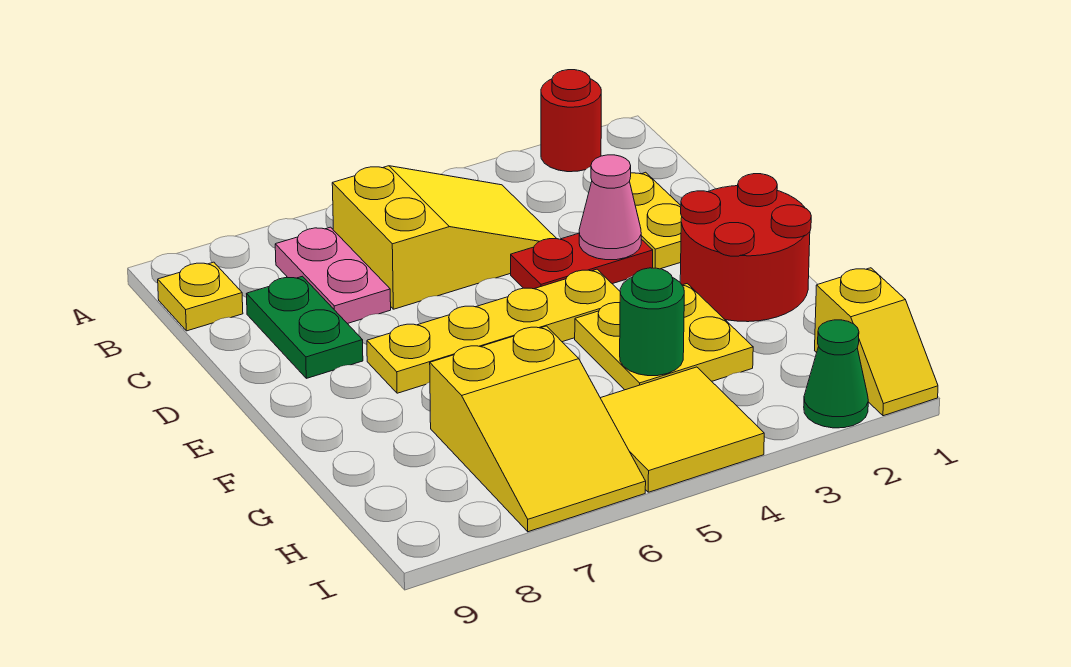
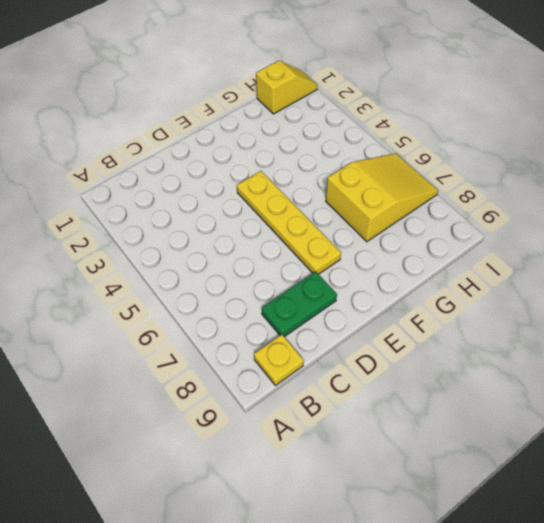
none -> red 1x1 round brick [541,70,601,172]
none -> yellow 2x3 slope [332,166,557,309]
none -> pink 1x2 plate [275,227,391,324]

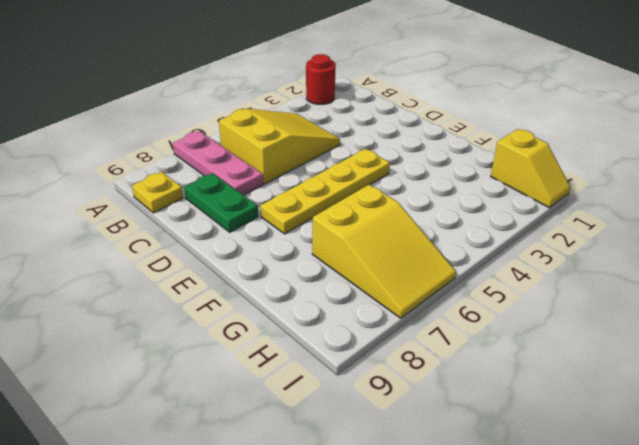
pink 1x3 plate [173,131,263,195] -> pink 1x2 plate [275,227,391,324]
none -> yellow 1x2 plate [630,172,682,269]
none -> red 1x2 plate [511,233,653,289]
none -> red 2x2 round brick [680,174,811,322]

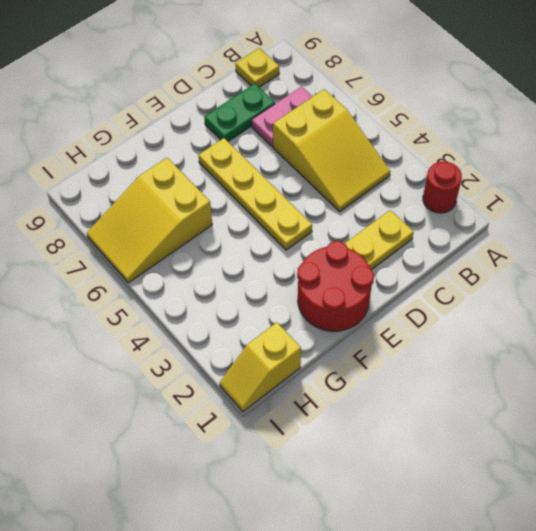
none -> red 1x2 plate [511,233,653,289]
none -> yellow 2x2 plate [575,284,753,390]
none -> yellow 2x2 tile [601,367,764,492]

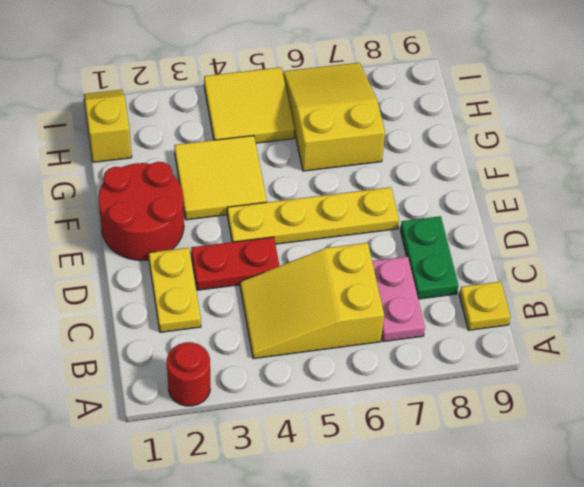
yellow 2x2 tile [174,136,267,220] -> yellow 2x2 plate [575,284,753,390]
none -> green 1x1 cone [804,320,868,428]
none -> pink 1x1 cone [579,155,641,260]
none -> green 1x1 round brick [620,268,684,376]

